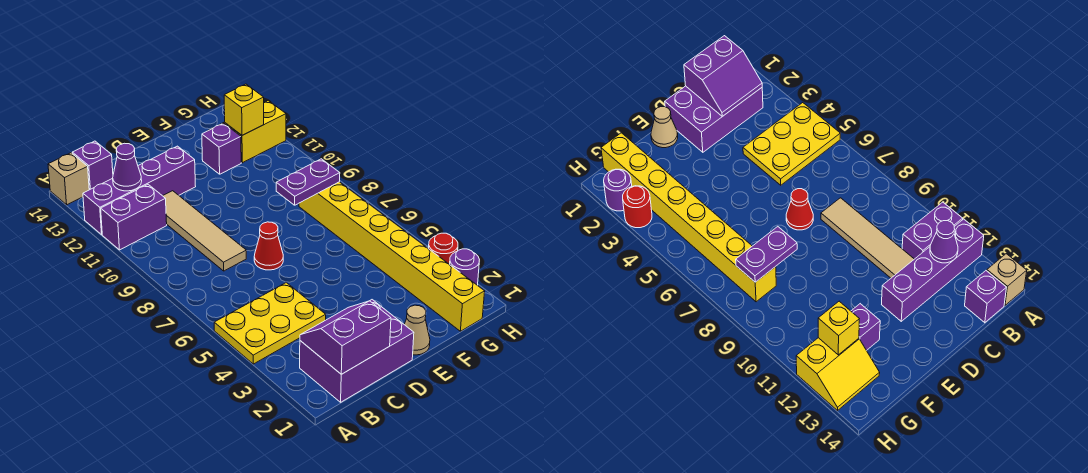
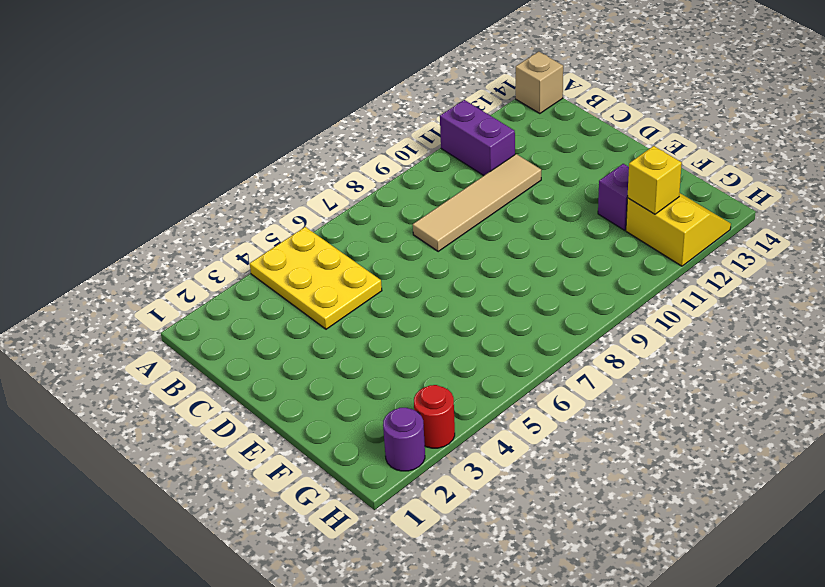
none -> purple 1x4 brick [83,146,196,234]
none -> purple 2x3 brick [300,300,414,402]
none -> purple 1x1 brick [72,141,113,190]

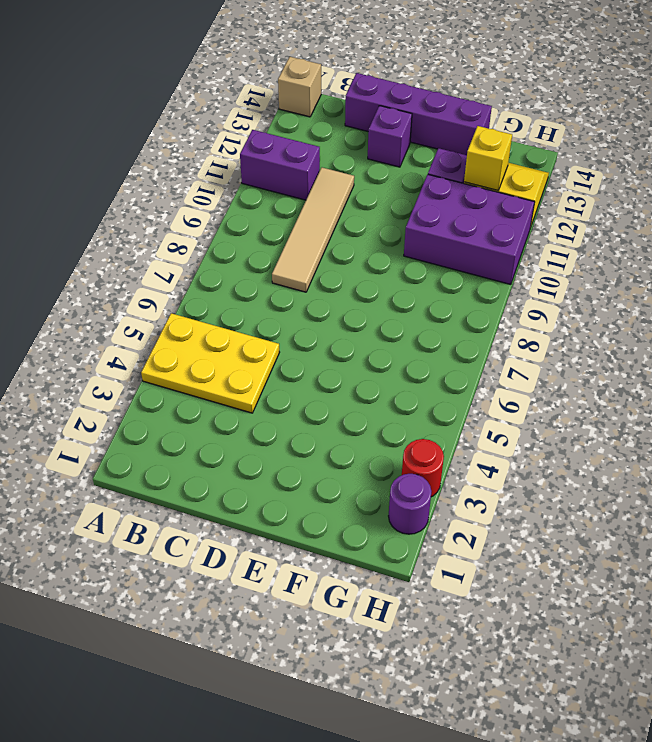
purple 1x4 brick [345,73,492,155] -> purple 1x4 brick moved to [83,146,196,234]
purple 1x1 brick [368,106,412,167] -> purple 1x1 brick moved to [72,141,113,190]
purple 2x3 brick [404,175,534,285] -> purple 2x3 brick moved to [300,300,414,402]
none -> red 1x1 cone [254,222,283,270]
none -> tan 1x1 cone [404,305,430,355]
none -> yellow 1x8 brick [299,182,485,331]

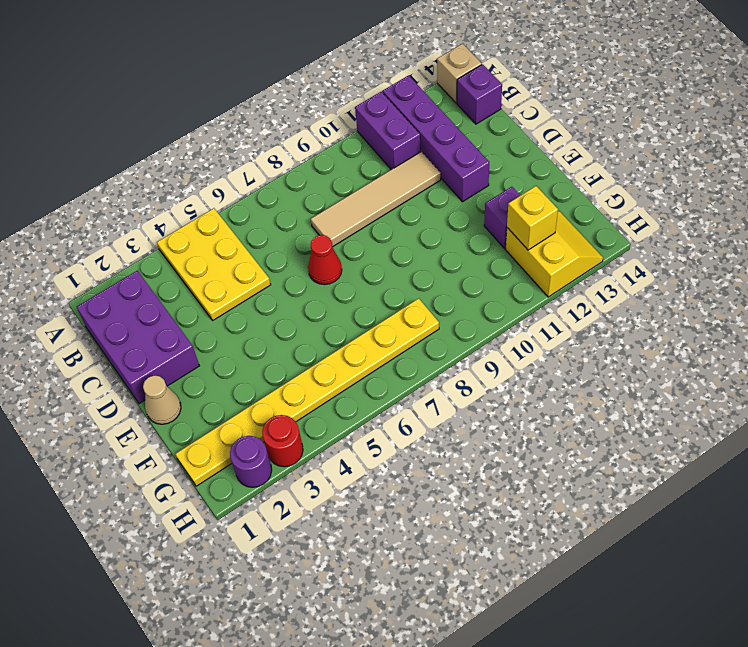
yellow 1x8 plate [176,298,439,486] -> yellow 1x8 brick [299,182,485,331]
none -> purple 2x2 slope [300,301,391,374]
none -> purple 1x1 cone [113,143,142,191]
none -> purple 1x2 plate [276,159,340,205]

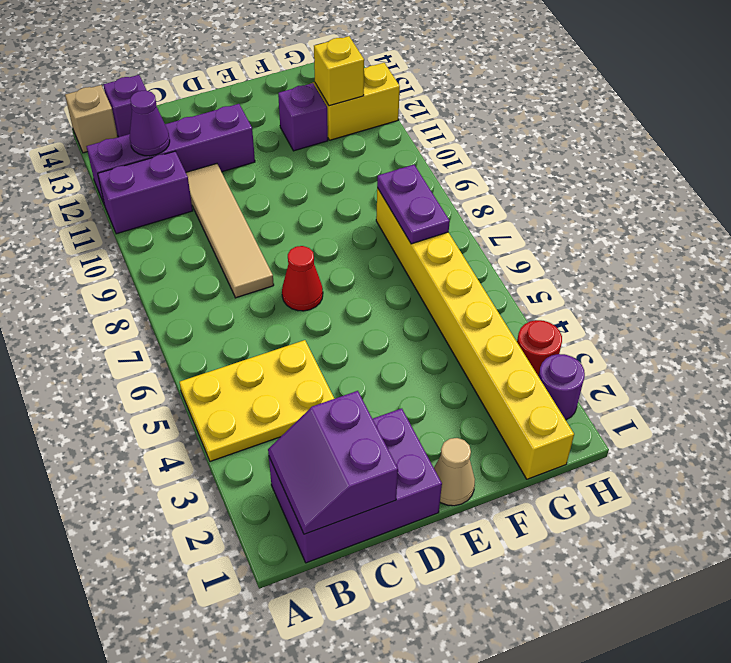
purple 2x2 slope [268,391,398,534] -> purple 2x2 slope turned to [300,301,391,374]
purple 1x2 plate [377,165,450,244] -> purple 1x2 plate turned to [276,159,340,205]

